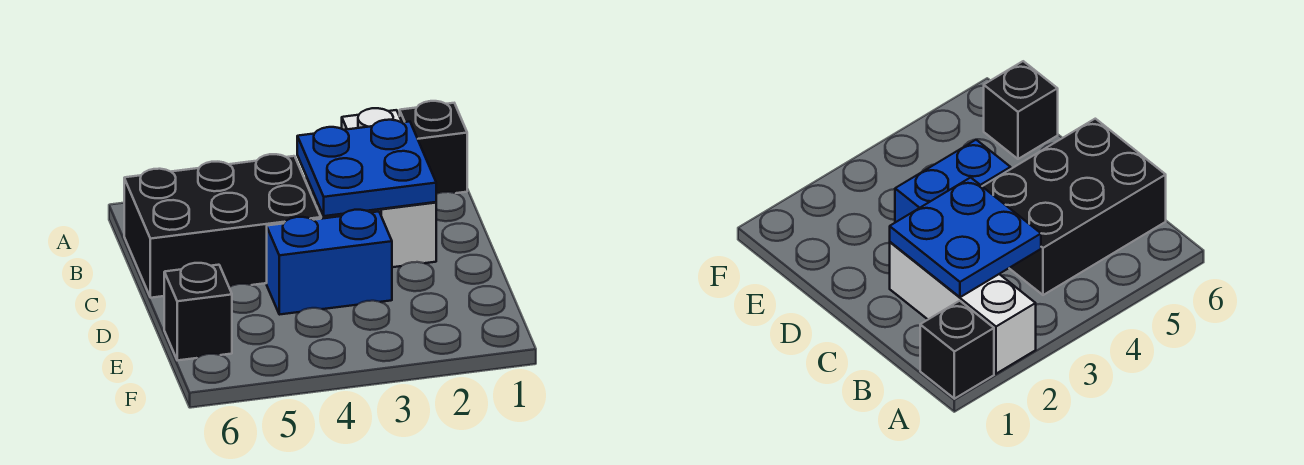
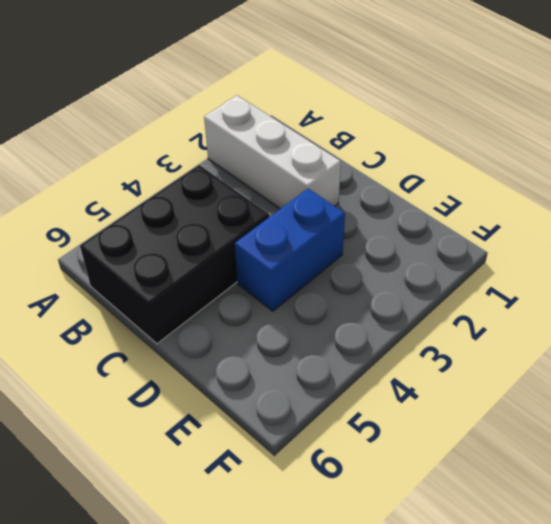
none -> black 1x1 brick [400,101,467,194]
none -> black 1x1 brick [164,263,232,360]

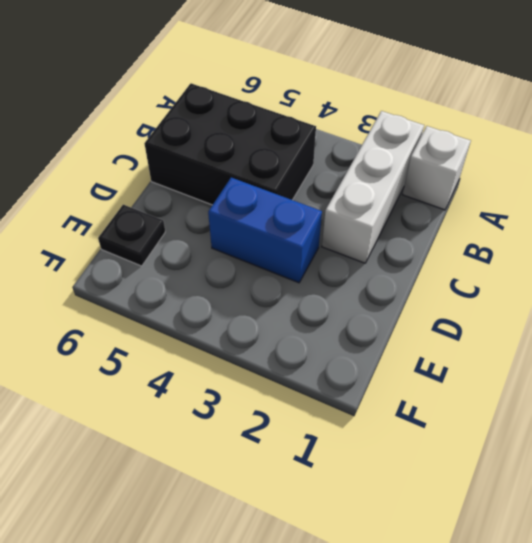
white 1x1 brick [403,126,471,210] -> black 1x1 brick [400,101,467,194]
black 1x1 plate [98,205,165,266] -> black 1x1 brick [164,263,232,360]
none -> blue 2x2 plate [297,120,436,216]

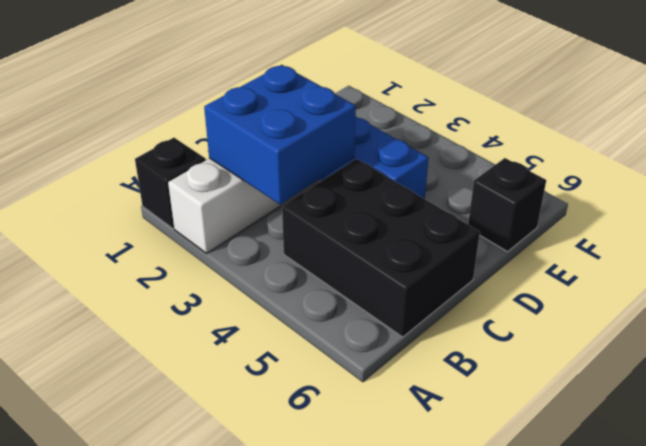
blue 2x2 brick [204,65,356,204] -> blue 2x2 plate [297,120,436,216]

